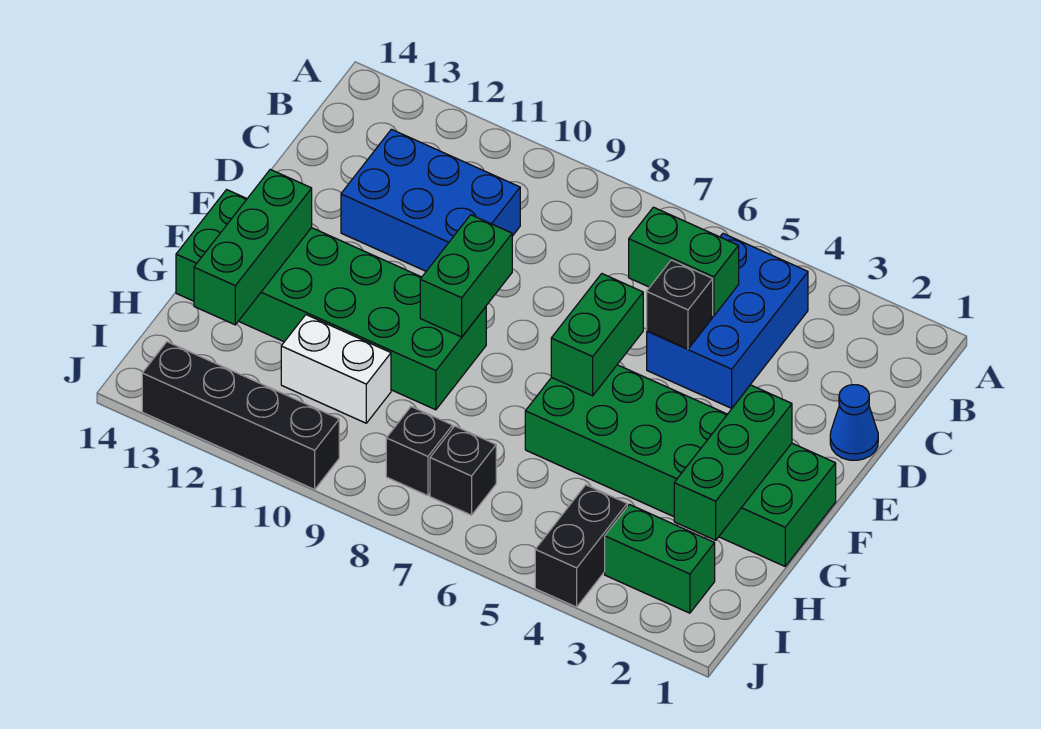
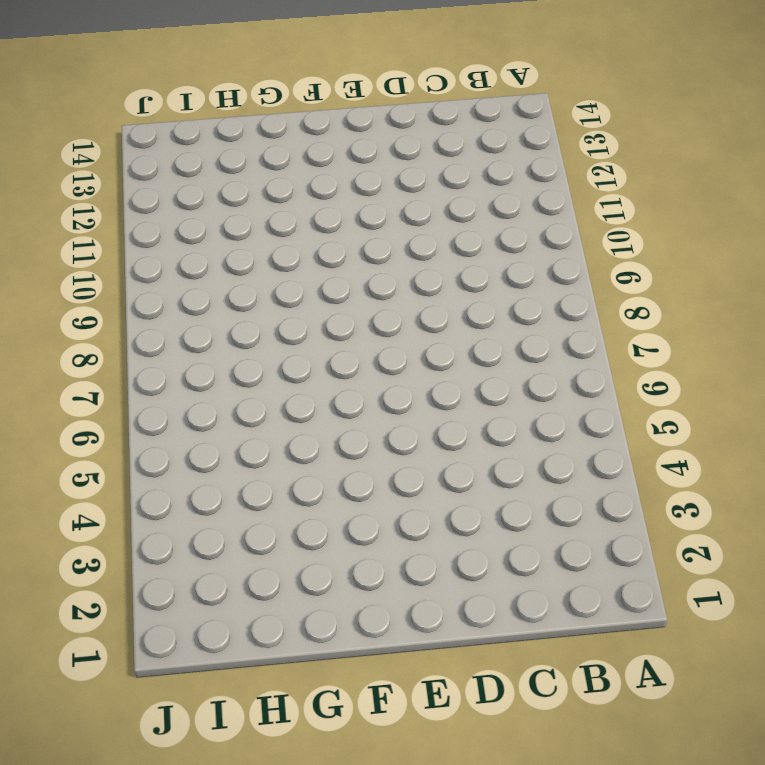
none -> blue 2x3 brick [647,234,808,408]
none -> blue 2x3 brick [341,129,520,271]
none -> blue 1x1 cone [830,384,878,460]

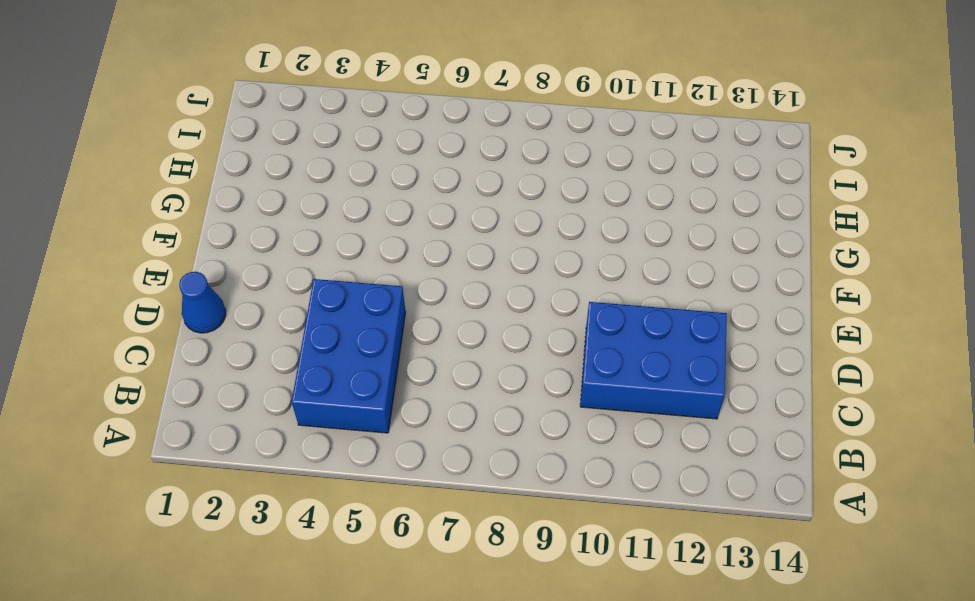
none -> green 2x6 brick [525,365,836,566]
none -> green 2x6 brick [176,190,486,410]
none -> white 1x2 brick [281,315,391,423]

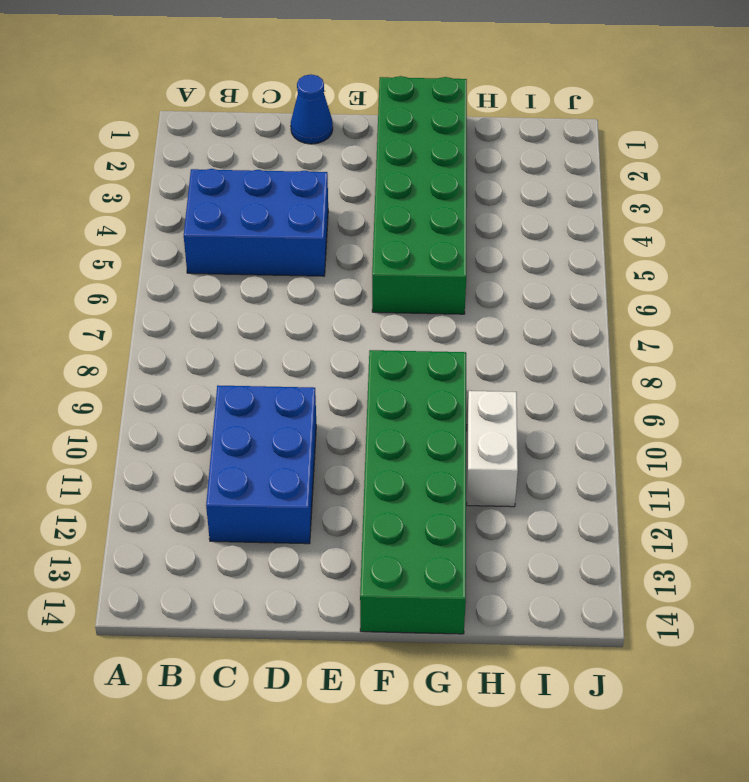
none -> green 1x2 brick [605,504,715,613]
none -> black 1x2 brick [535,485,627,607]
none -> black 1x1 brick [430,426,496,515]

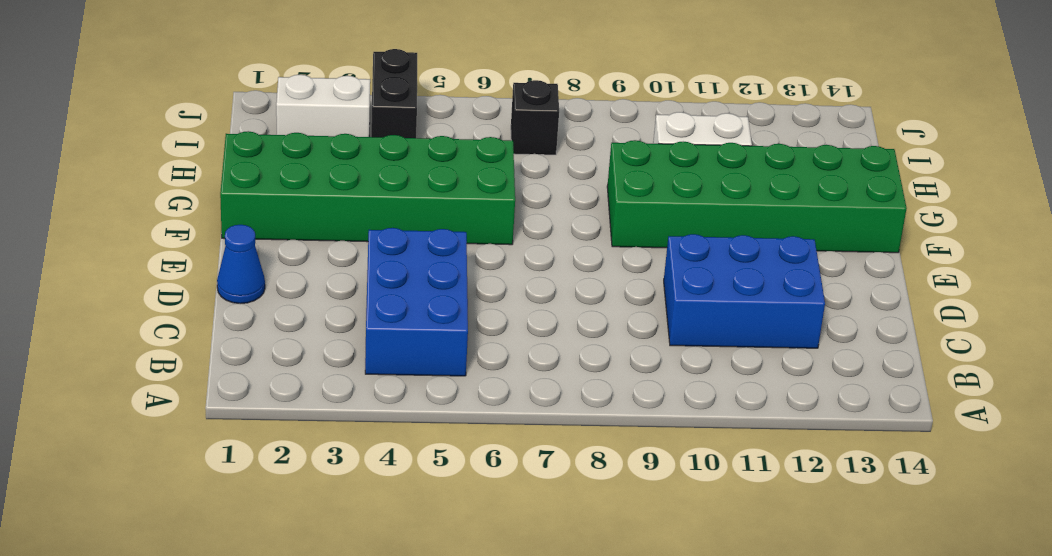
white 1x2 brick [276,75,370,137] -> green 1x2 brick [605,504,715,613]
none -> black 1x1 brick [386,407,453,496]
none -> black 1x4 brick [142,342,339,489]
none -> green 1x2 brick [629,207,739,316]

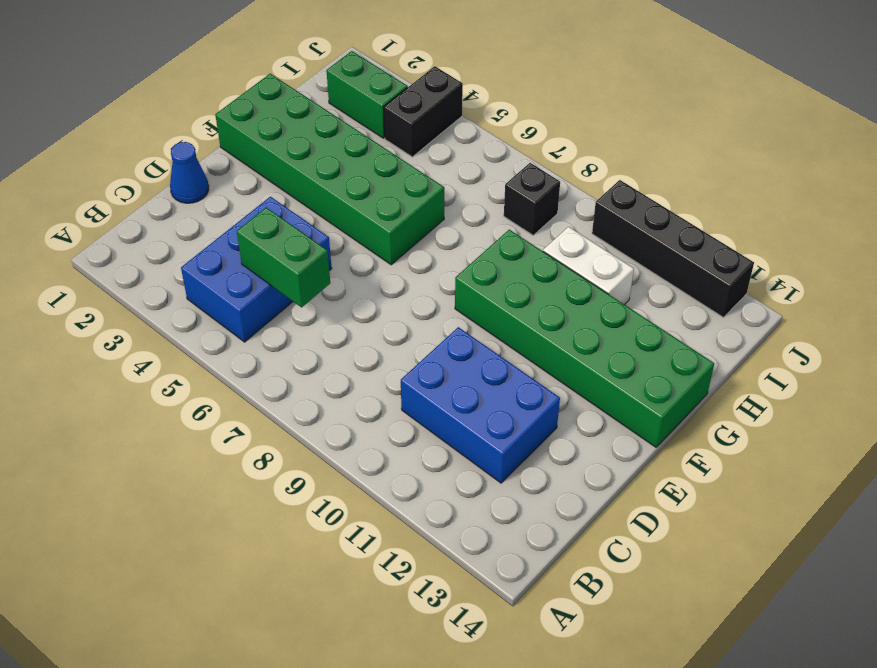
none -> black 1x1 brick [430,426,496,515]
none -> black 1x1 brick [647,260,713,349]
none -> green 1x2 brick [551,274,643,396]

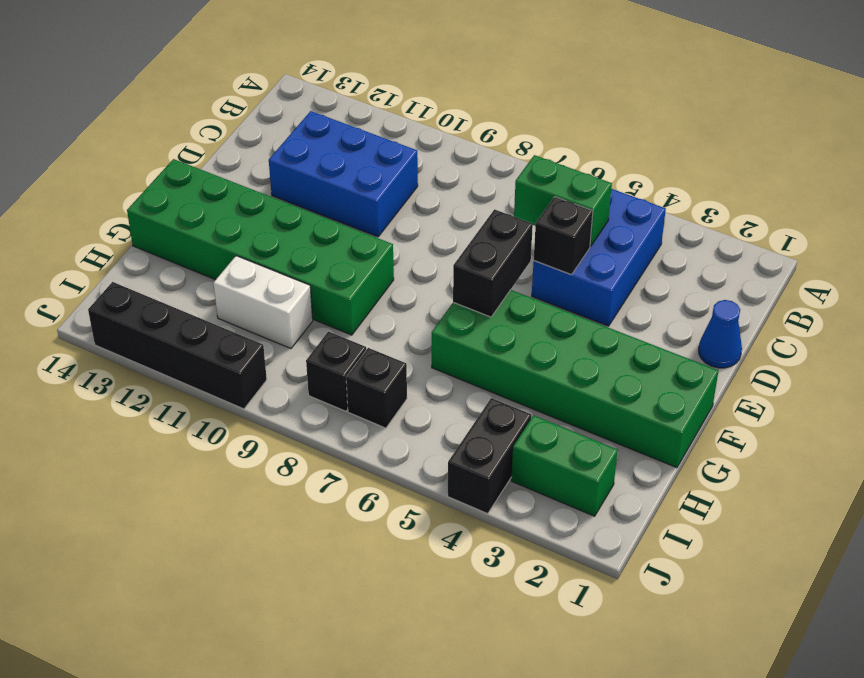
black 1x2 brick [453,209,533,317] -> green 1x2 brick [551,274,643,396]
none -> green 1x2 brick [420,215,512,337]
none -> green 1x3 brick [674,385,792,540]
none -> green 1x3 brick [194,170,312,325]

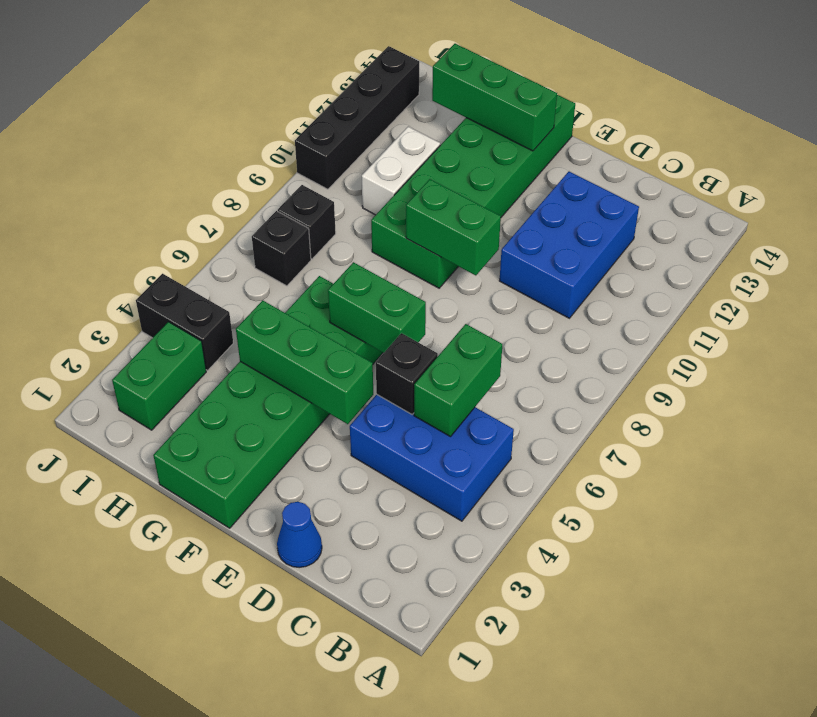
green 1x3 brick [236,300,373,424] -> green 1x3 brick moved to [674,385,792,540]

